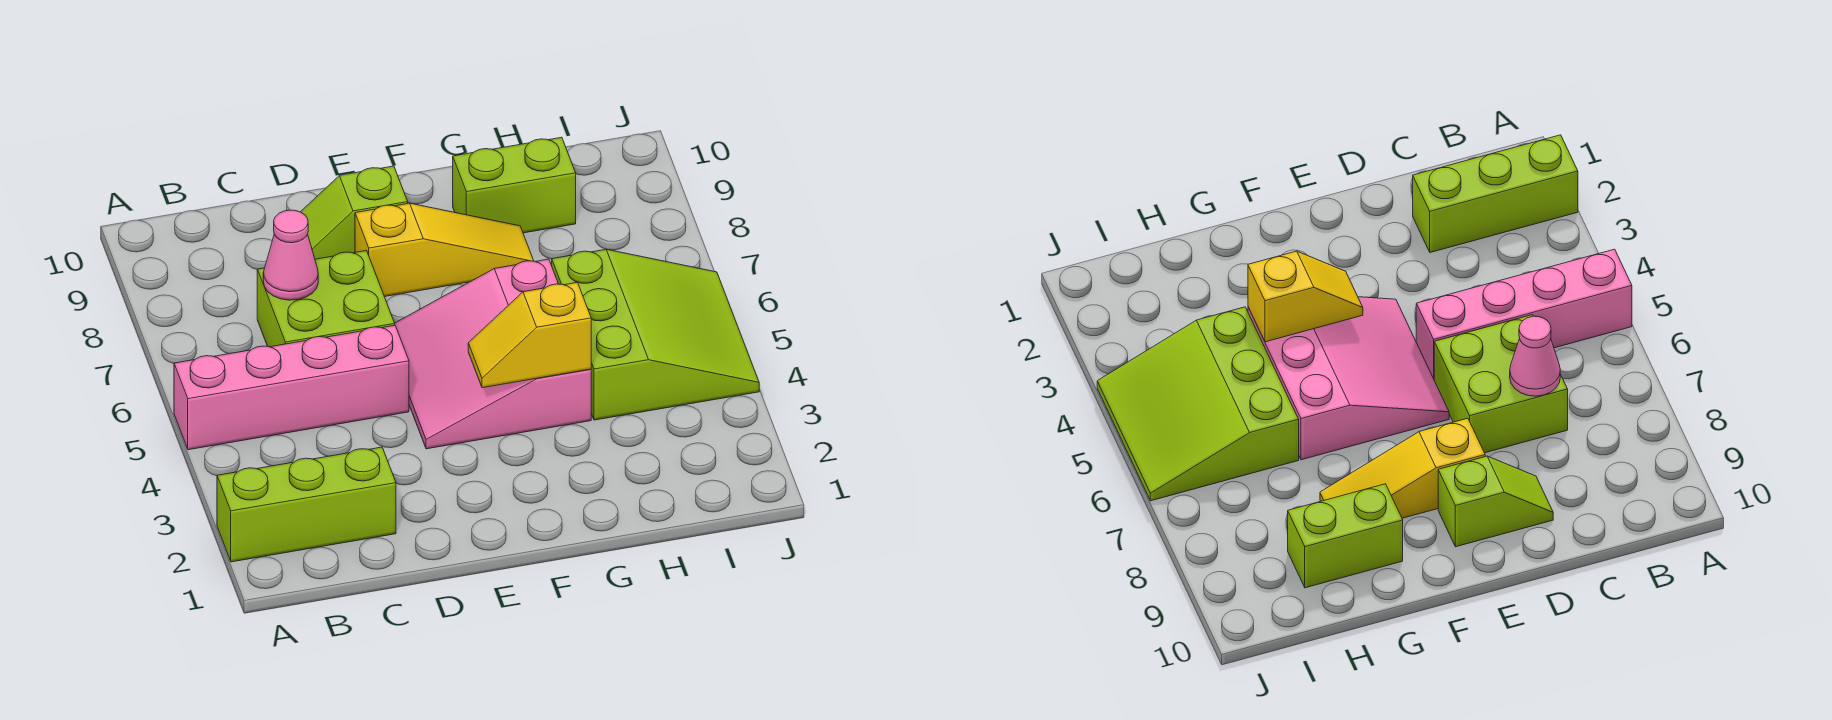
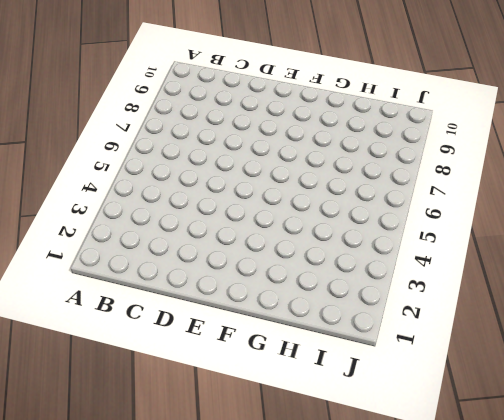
none -> lime 1x3 brick [217,447,396,562]
none -> pink 1x4 brick [174,325,409,450]

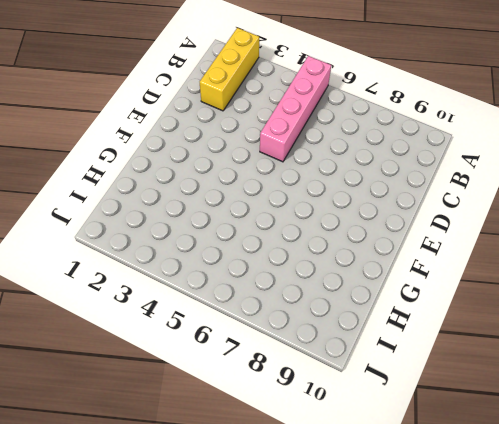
yellow 1x3 brick [200,28,259,111] -> lime 1x3 brick [217,447,396,562]
none -> lime 2x2 brick [257,251,395,347]
none -> lime 1x2 slope [301,166,408,259]

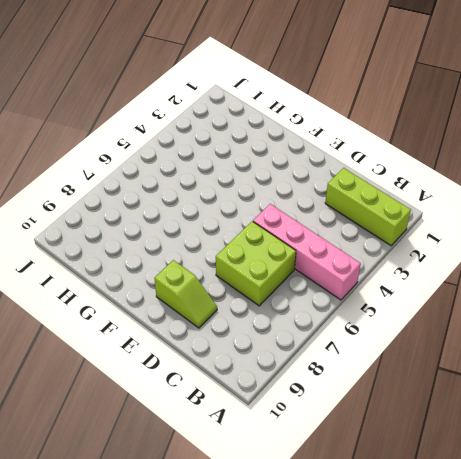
none -> pink 3x3 slope [395,259,591,449]
none -> yellow 1x3 slope [355,203,534,297]

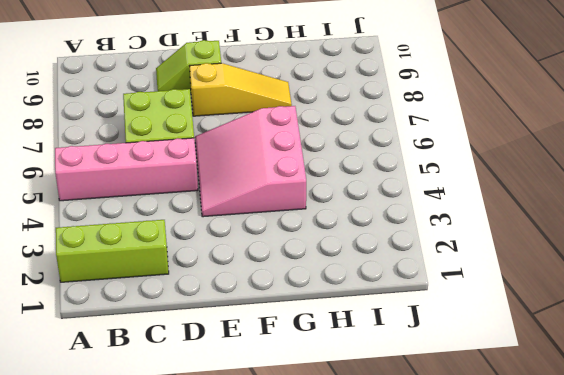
none -> lime 1x2 brick [453,137,576,233]
none -> lime 3x3 slope [552,249,759,420]

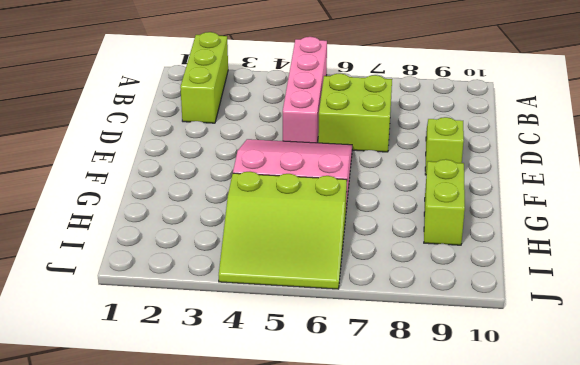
none -> yellow 1x3 slope [355,203,534,297]
none -> pink 1x1 cone [263,210,318,300]

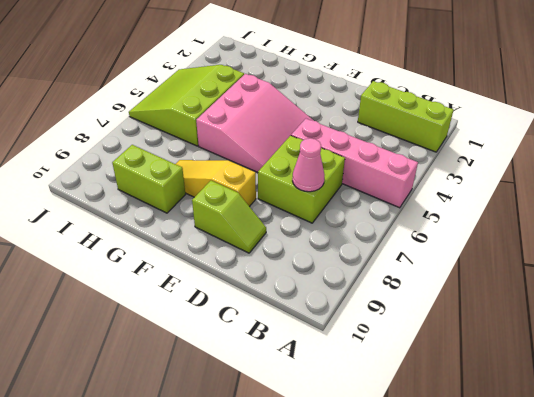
none -> yellow 1x2 slope [468,282,591,388]

